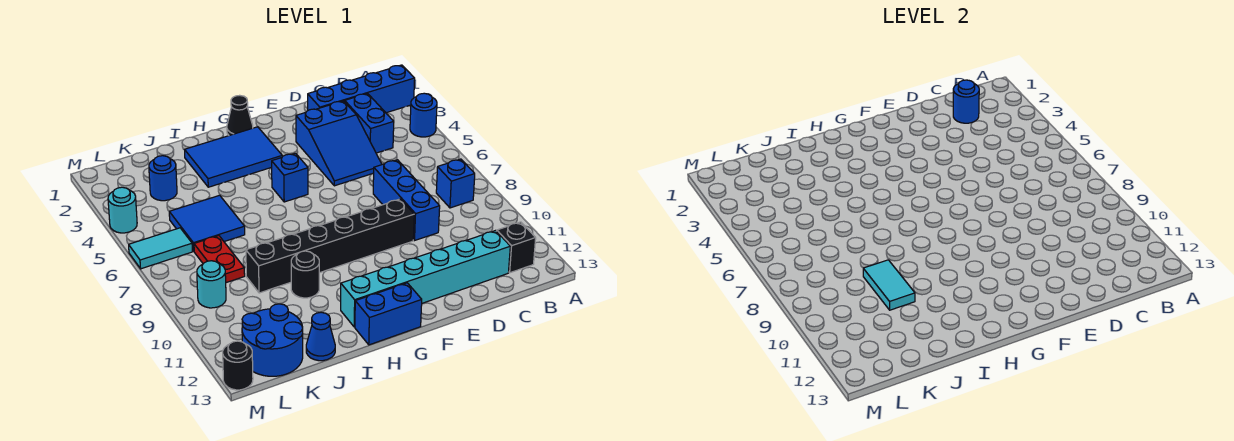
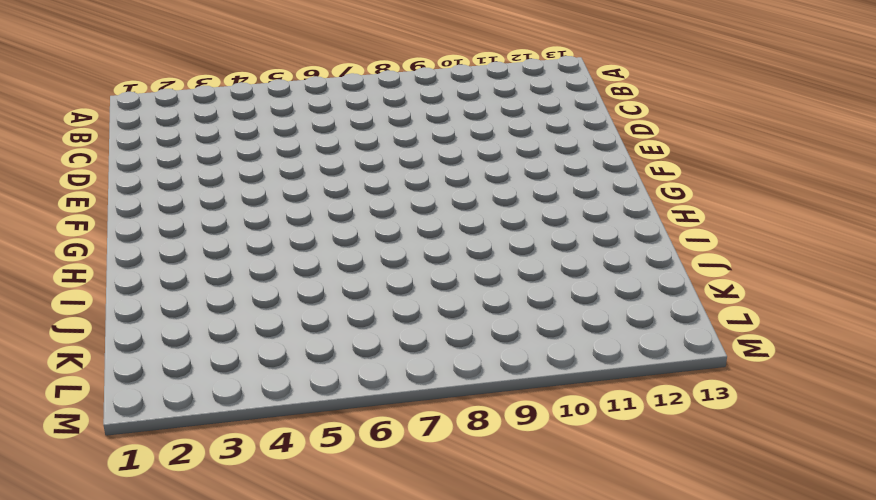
none -> blue 1x4 brick [308,65,415,113]
none -> blue 1x1 round brick [410,93,437,137]
none -> blue 1x1 brick [436,159,475,208]

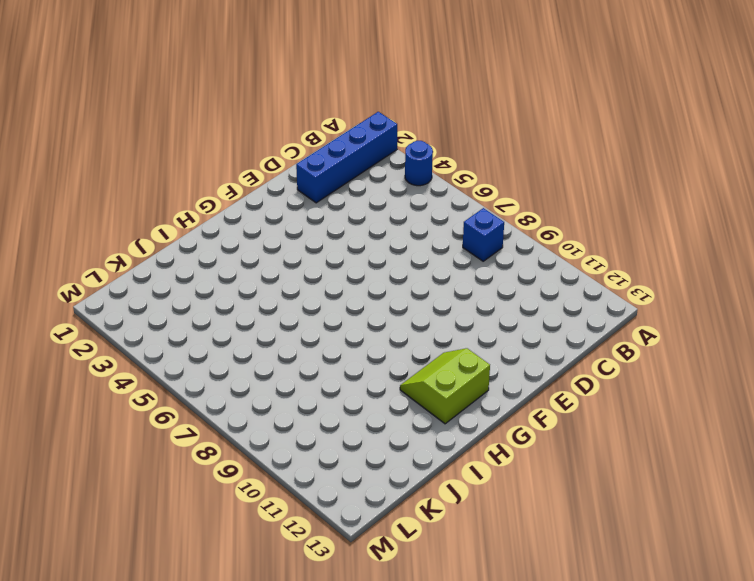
lime 2x2 slope [400,348,490,424] -> cyan 1x6 brick [341,231,510,327]
none -> black 1x1 brick [497,222,536,273]
none -> blue 1x2 brick [345,94,394,153]
none -> blue 2x3 slope [296,101,382,186]

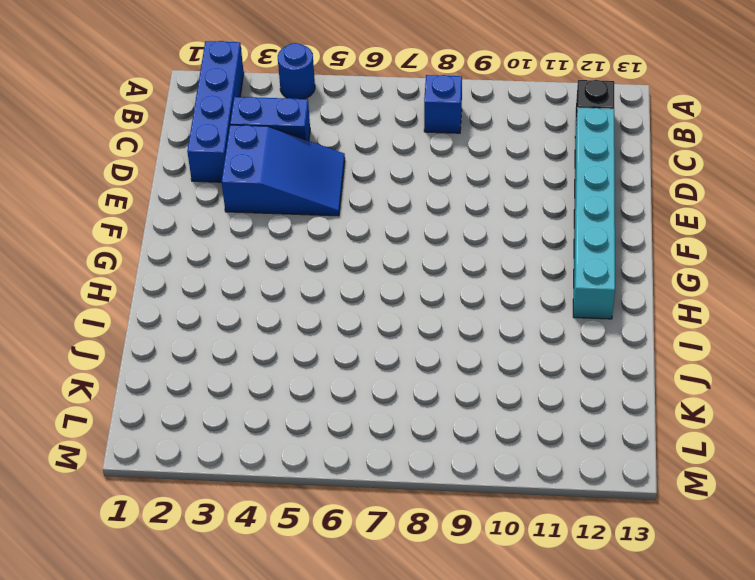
none -> blue 1x3 brick [373,160,440,240]
none -> black 1x6 brick [246,199,414,293]
none -> black 1x1 cone [227,95,253,135]

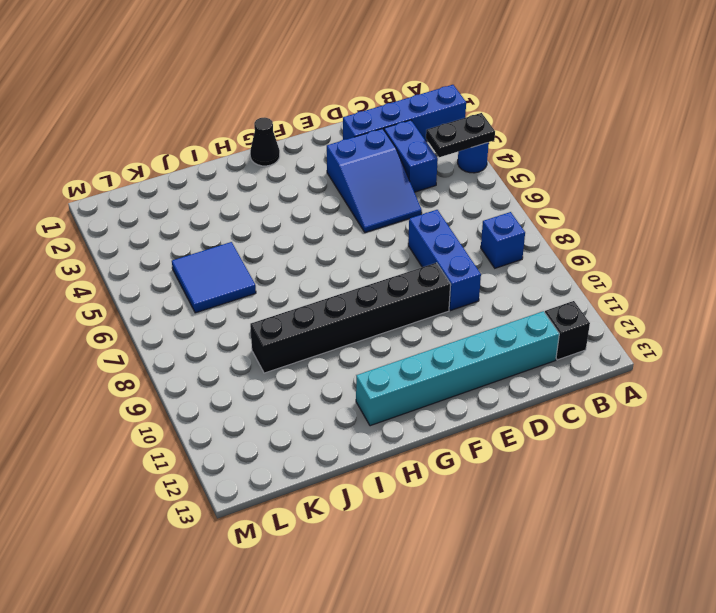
black 1x2 plate [426,113,495,157] -> none
none -> blue 2x3 tile [185,127,282,187]
none -> blue 1x1 brick [271,153,308,202]
none -> blue 1x2 brick [355,283,422,345]

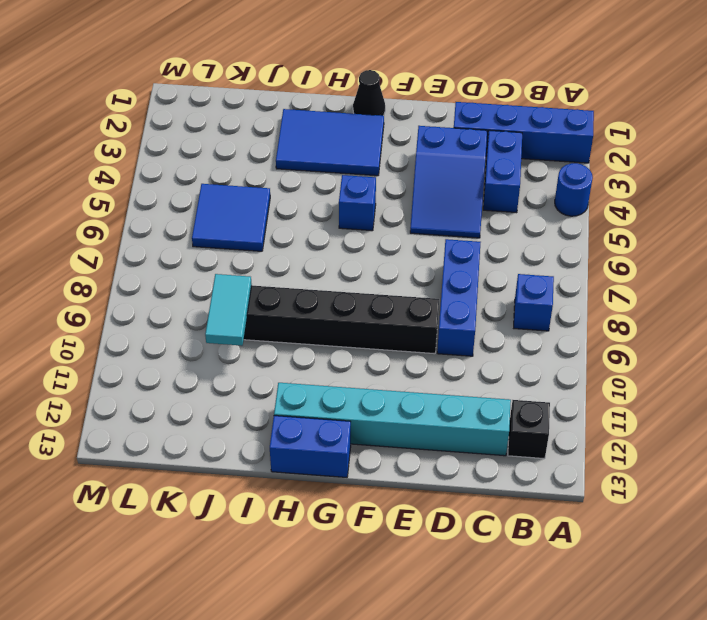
none -> black 1x1 round brick [291,251,319,298]
none -> blue 1x1 cone [306,312,335,361]
none -> blue 1x1 round brick [149,156,177,201]

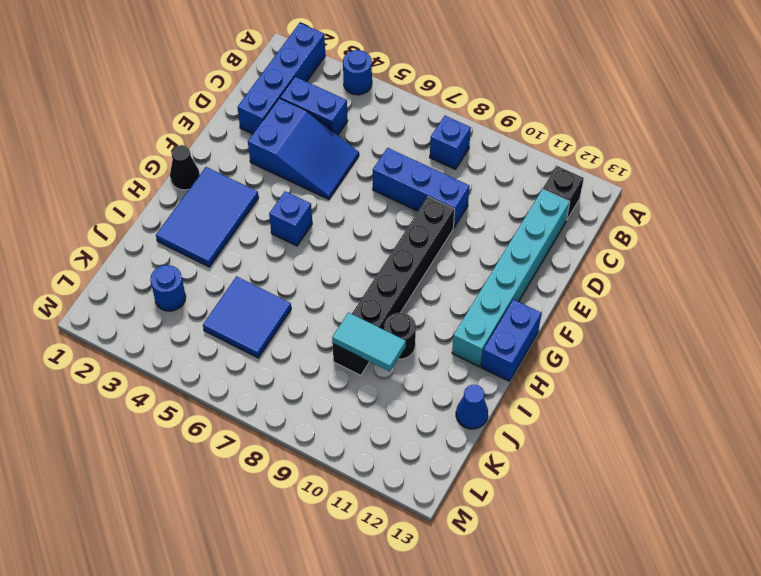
none -> red 1x2 plate [194,236,245,283]
none -> blue 2x2 round brick [242,304,303,376]
none -> cyan 1x2 tile [129,228,192,269]

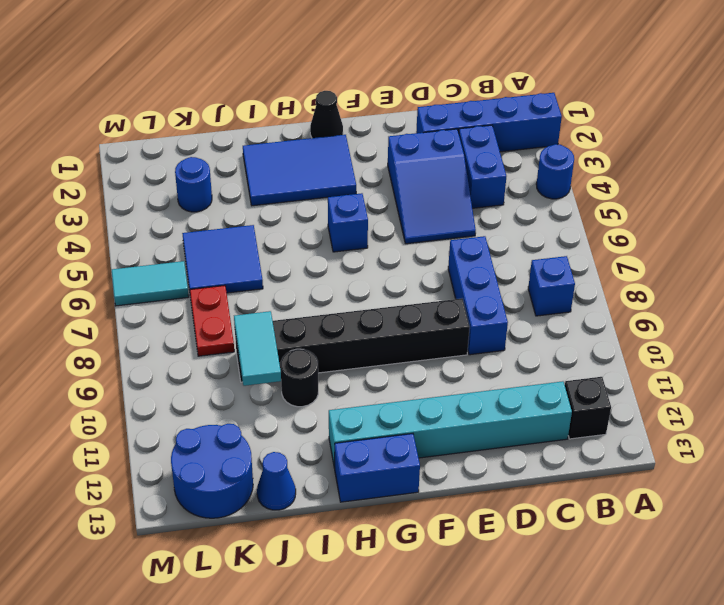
none -> cyan 1x1 round brick [197,261,226,308]
none -> cyan 1x1 round brick [108,187,137,233]
none -> black 1x1 round brick [223,341,253,390]

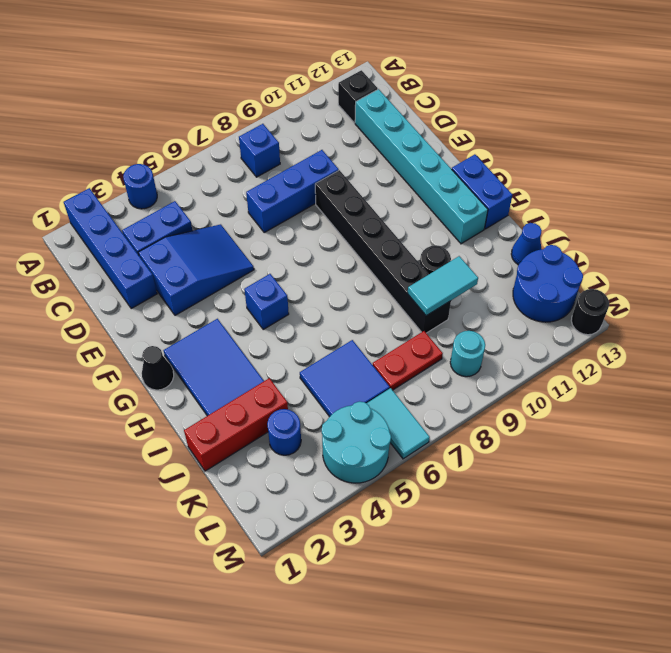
red 1x3 brick [184,378,288,471] -> none
cyan 2x2 round brick [322,402,391,483] -> cyan 1x1 round brick [108,187,137,233]
none -> blue 1x1 round brick [953,80,979,123]

